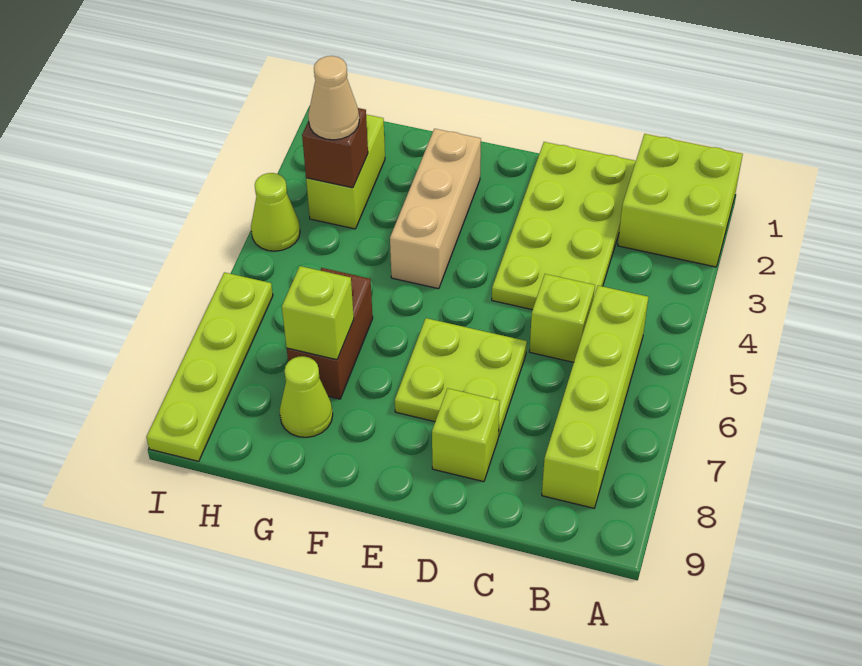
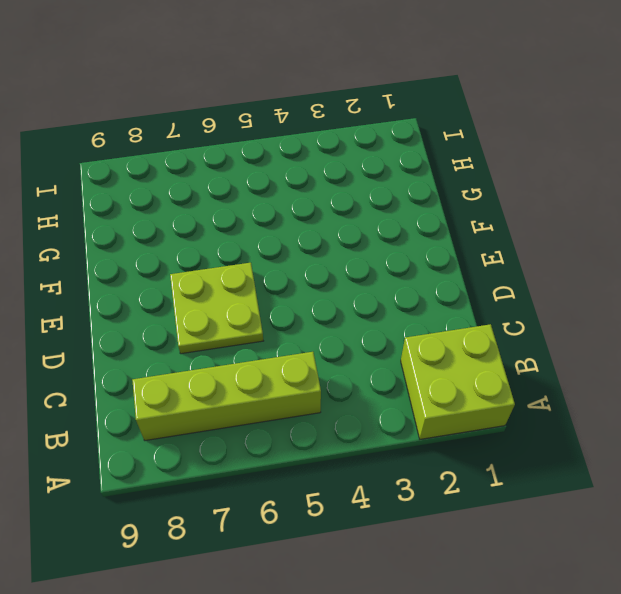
none -> lime 2x4 plate [492,142,636,310]
none -> lime 1x1 brick [529,274,595,362]
none -> lime 1x1 brick [432,388,500,482]

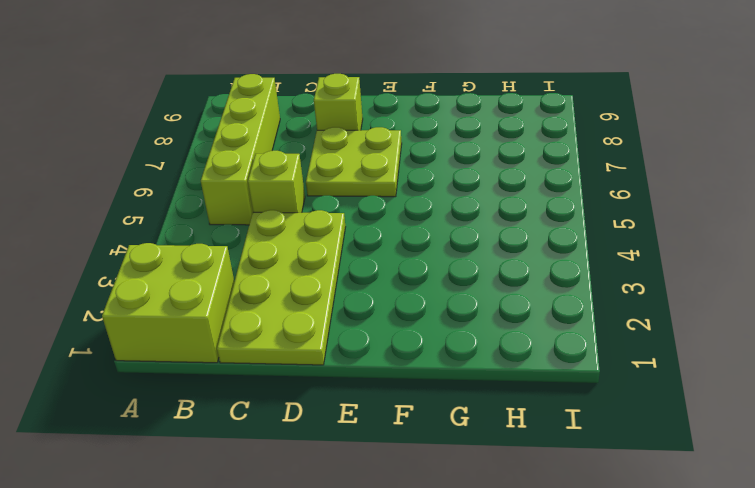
none -> tan 1x3 brick [390,129,481,289]
none -> brown 1x2 brick [287,268,373,399]
none -> lime 1x1 cone [280,356,333,437]

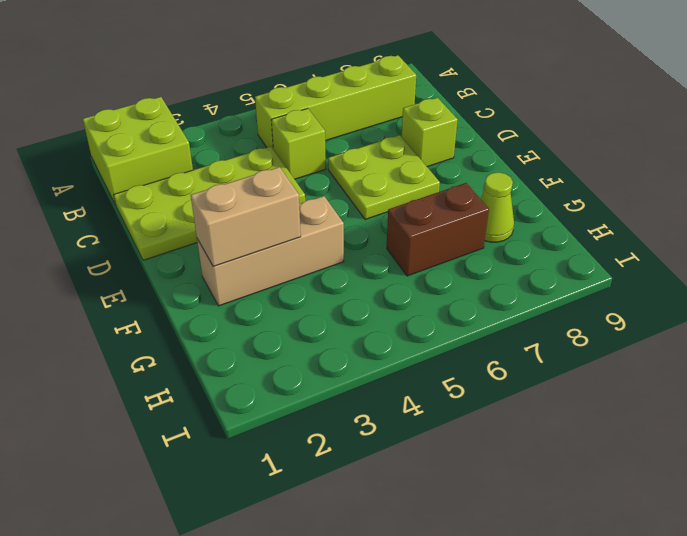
tan 1x2 brick [191,167,301,267] -> none
none -> lime 1x2 brick [306,115,385,229]
none -> lime 1x1 cone [251,173,300,251]
none -> lime 1x4 plate [146,272,273,461]

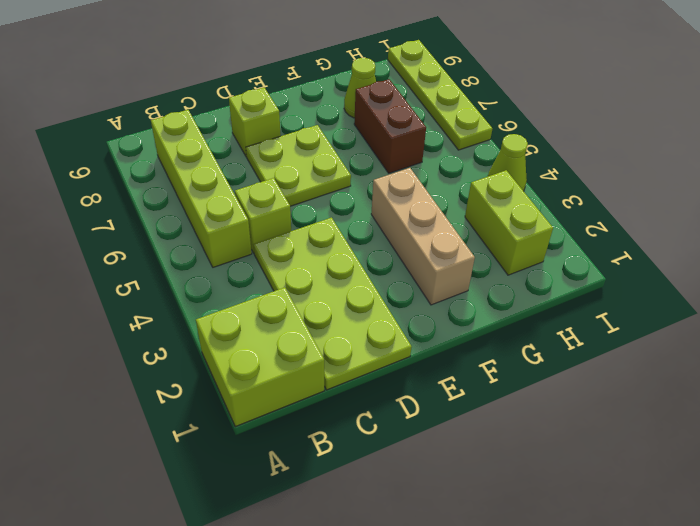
none -> lime 1x1 brick [282,266,354,360]
none -> brown 1x1 brick [302,108,368,188]
none -> tan 1x1 cone [308,56,359,140]

